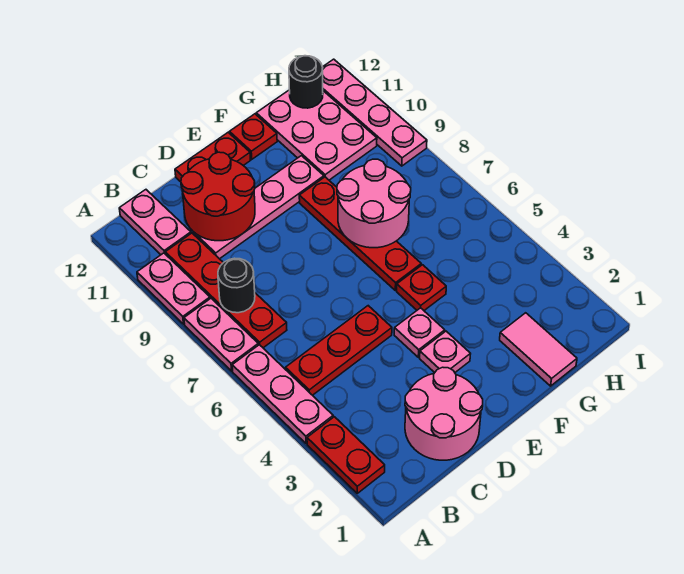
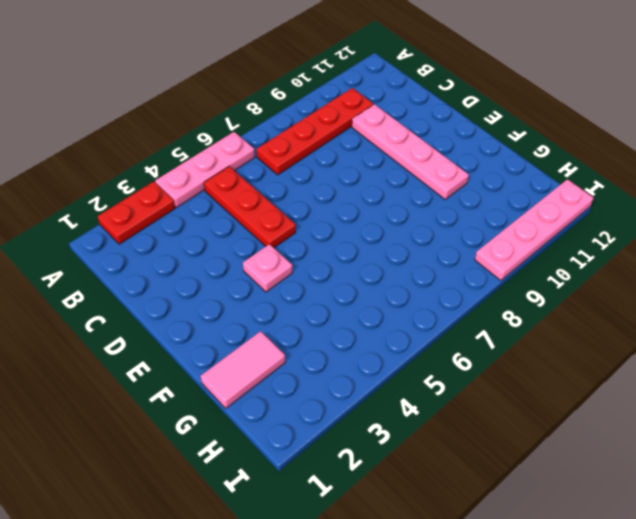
none -> pink 1x2 plate [184,298,258,371]
none -> pink 1x2 plate [137,253,210,324]
none -> pink 1x2 plate [119,190,191,255]

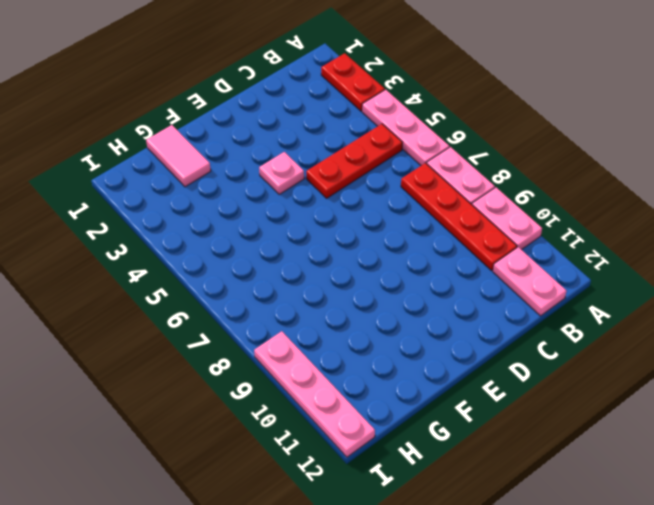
none -> pink 2x2 round brick [405,367,483,460]
none -> pink 1x4 plate [193,156,324,259]
none -> red 1x2 plate [175,133,250,182]

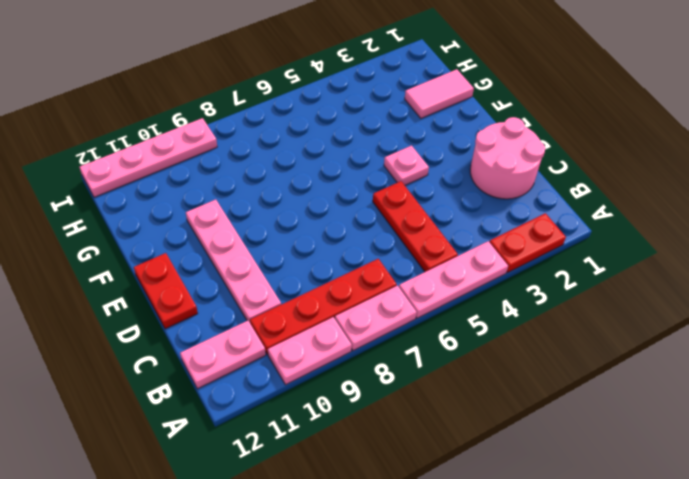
none -> pink 1x1 plate [420,331,470,373]
none -> red 1x1 plate [397,265,446,310]
none -> red 1x4 plate [299,177,421,290]

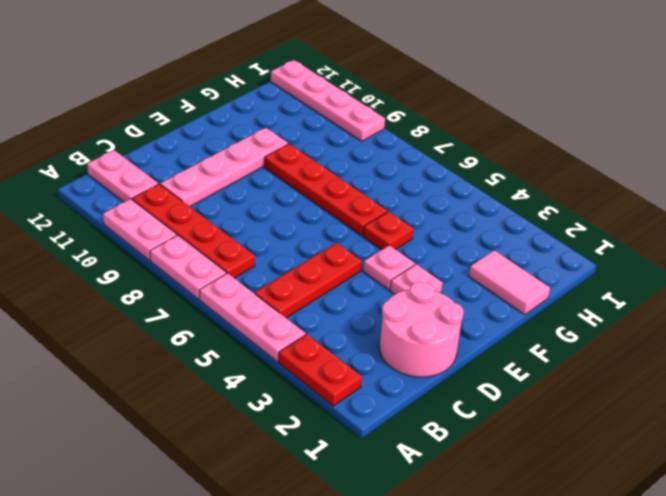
none -> red 1x2 plate [175,133,250,182]
none -> red 1x1 plate [230,114,277,159]
none -> pink 2x3 plate [256,90,377,180]

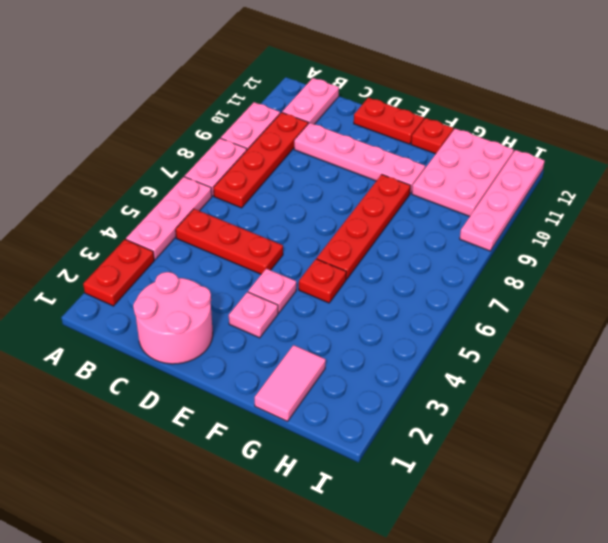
none -> black 1x1 round brick [218,258,255,313]
none -> red 2x2 round brick [181,152,255,241]
none -> pink 2x2 round brick [337,159,411,248]

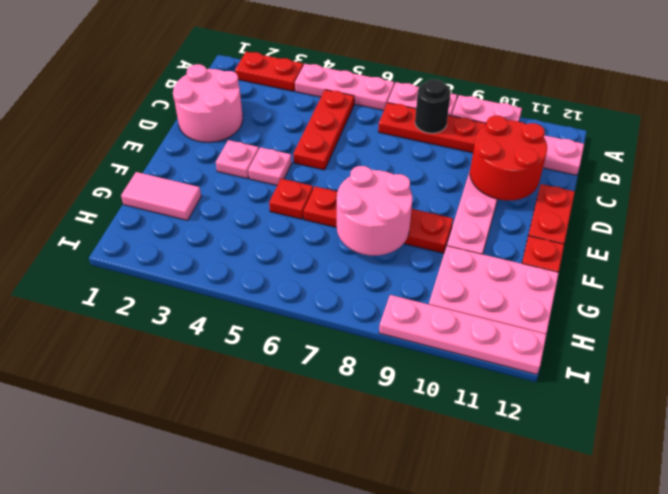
none -> black 1x1 round brick [289,56,323,108]

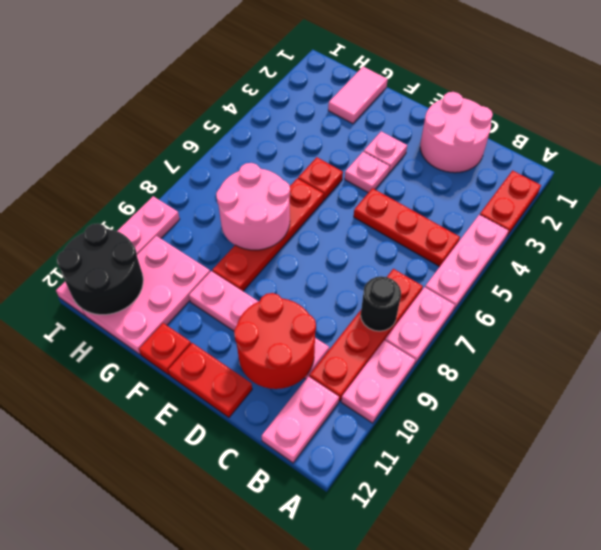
black 2x2 round brick [57,223,143,315] -> black 1x1 round brick [289,56,323,108]

